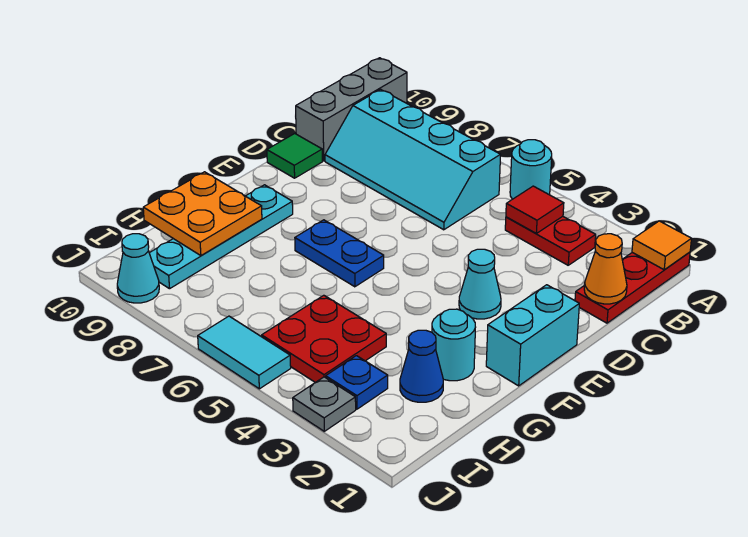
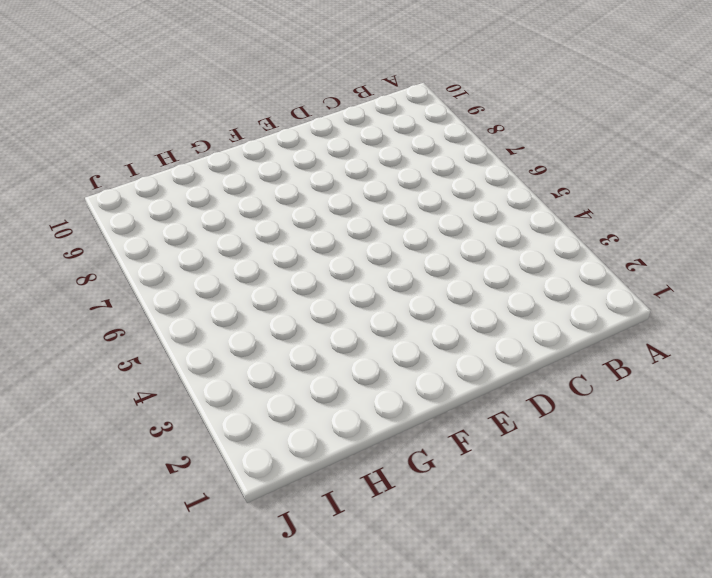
none -> red 1x3 plate [575,252,690,323]
none -> cyan 1x1 round brick [510,140,552,199]
none -> grey 1x3 brick [296,58,407,161]

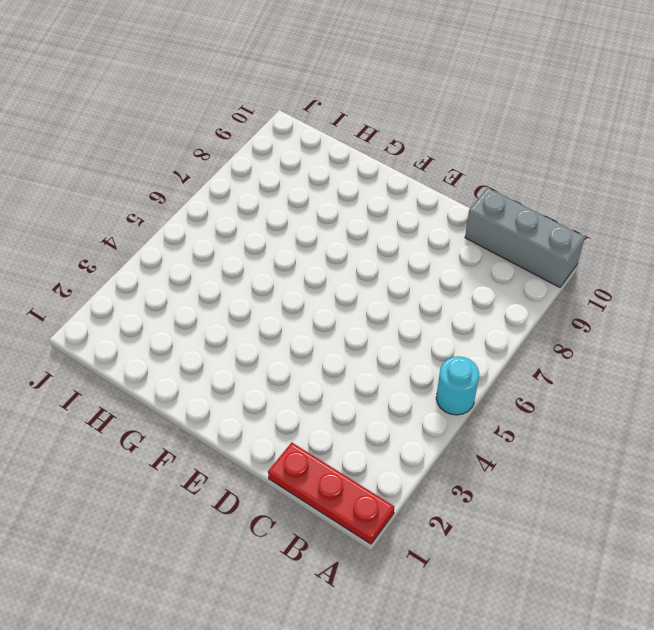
none -> red 1x2 plate [505,216,596,265]
none -> cyan 2x4 slope [325,89,501,230]
none -> green 1x1 tile [267,134,322,178]

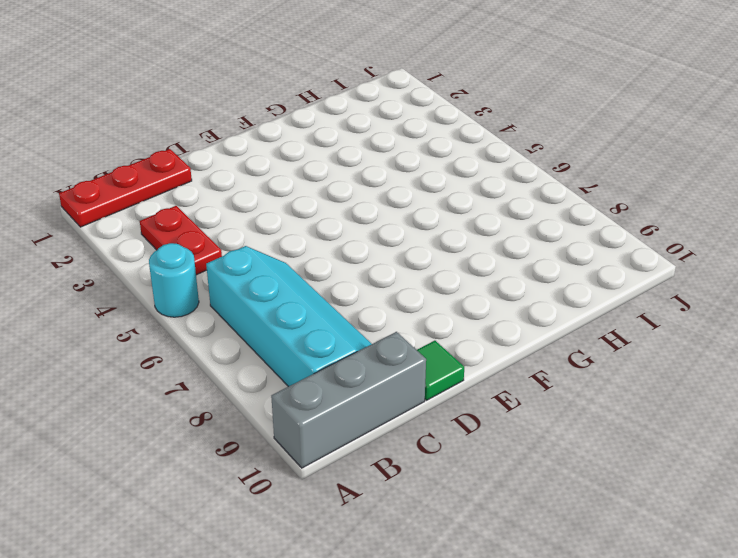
none -> cyan 1x2 brick [486,285,579,386]
none -> cyan 1x1 cone [459,249,501,319]
none -> blue 1x2 plate [295,220,384,287]

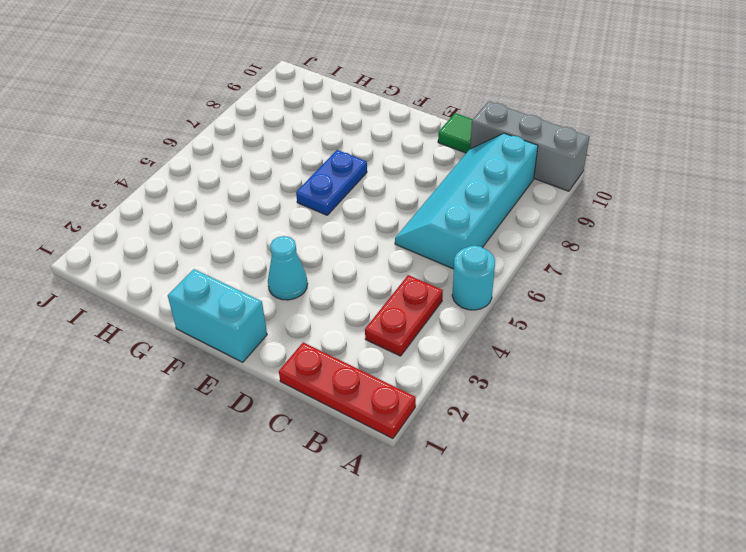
none -> cyan 1x4 plate [149,185,293,289]
none -> cyan 1x1 round brick [432,309,475,381]
none -> blue 1x1 cone [400,330,443,402]

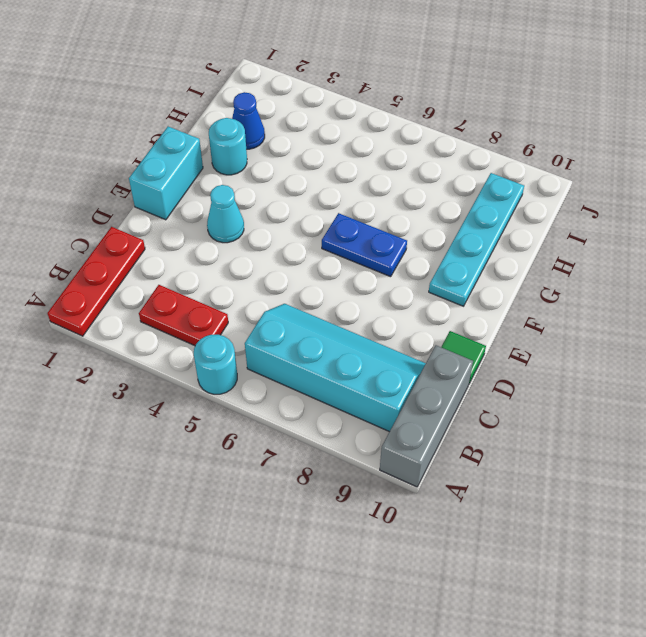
none -> red 2x2 plate [261,295,386,382]
none -> blue 1x1 plate [326,356,388,409]
none -> grey 1x1 plate [293,377,356,431]

